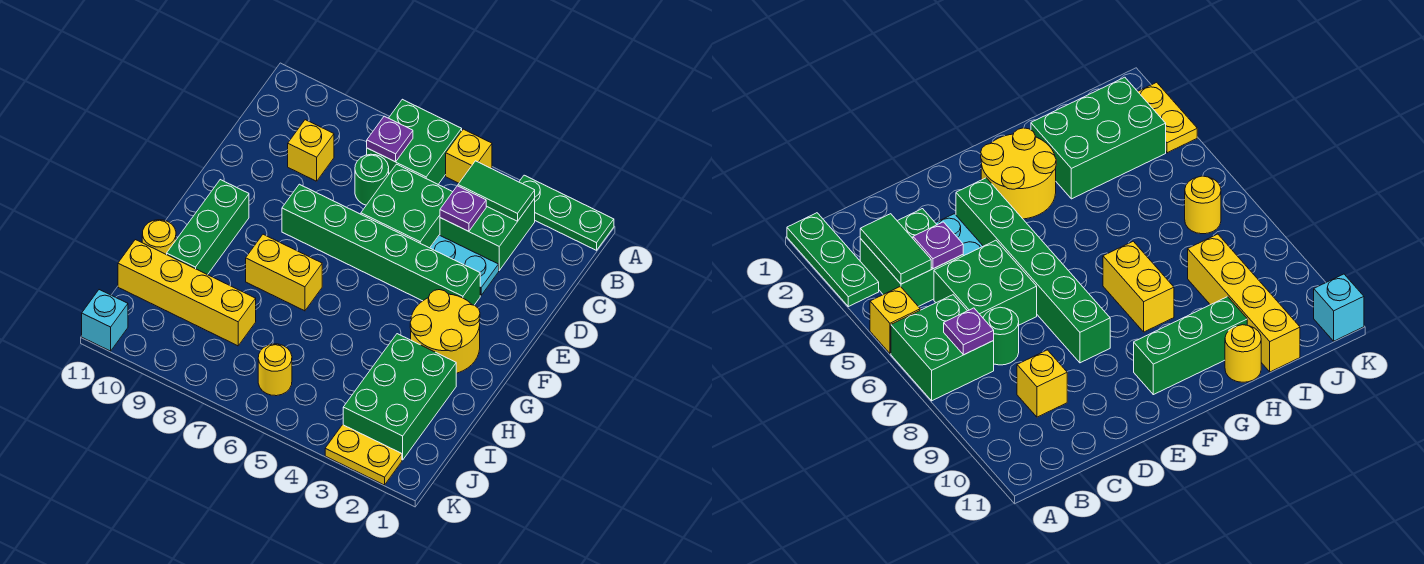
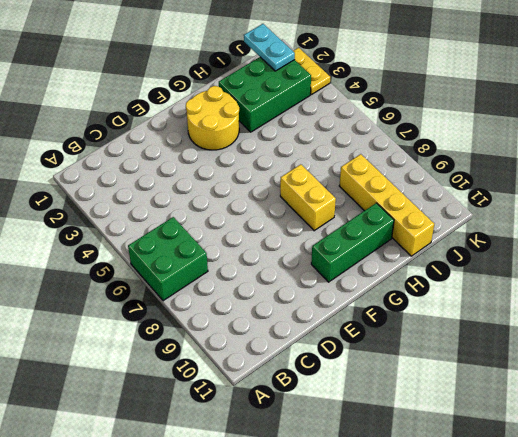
cyan 1x2 plate [244,24,295,71] -> cyan 1x2 plate moved to [430,235,499,295]
none -> green 1x3 plate [519,175,614,250]
none -> yellow 1x1 brick [446,129,492,183]
none -> green 2x2 brick [440,198,535,270]

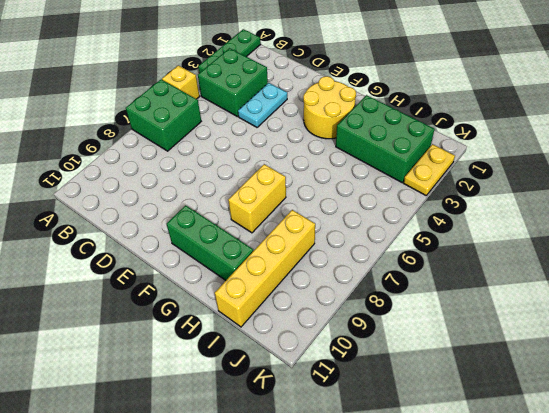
none -> green 2x2 brick [361,164,452,248]
none -> green 1x1 round brick [355,154,389,205]
none -> yellow 1x1 brick [288,120,334,181]

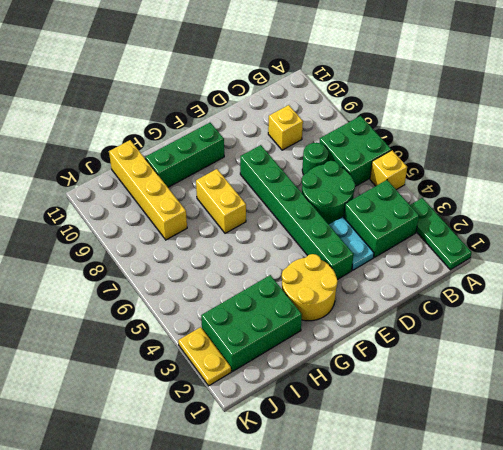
green 2x2 round brick [302,161,355,224] -> green 2x2 brick [361,164,452,248]
none -> yellow 1x1 round brick [142,220,176,255]
none -> yellow 1x1 round brick [258,344,292,396]
none -> cyan 1x1 brick [82,290,128,351]

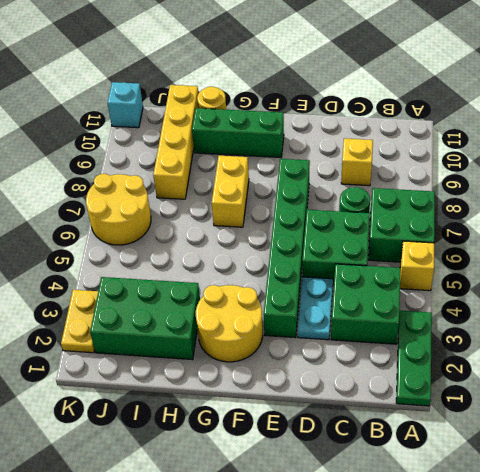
yellow 2x2 round brick [86,174,151,245] -> yellow 1x1 round brick [258,344,292,396]
none -> green 1x2 tile [458,161,535,221]
none -> purple 1x1 plate [367,116,413,162]
none -> purple 1x1 plate [440,186,486,231]

